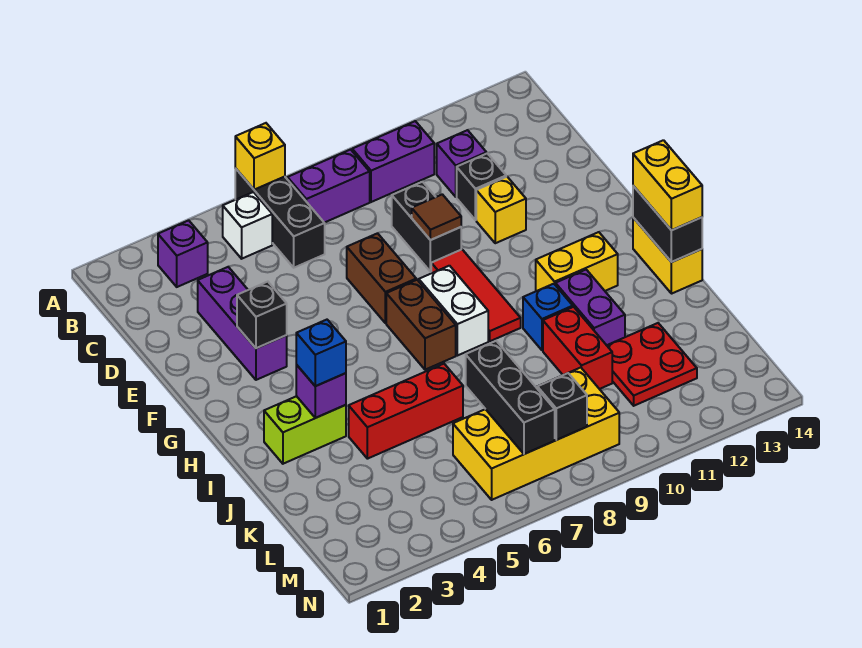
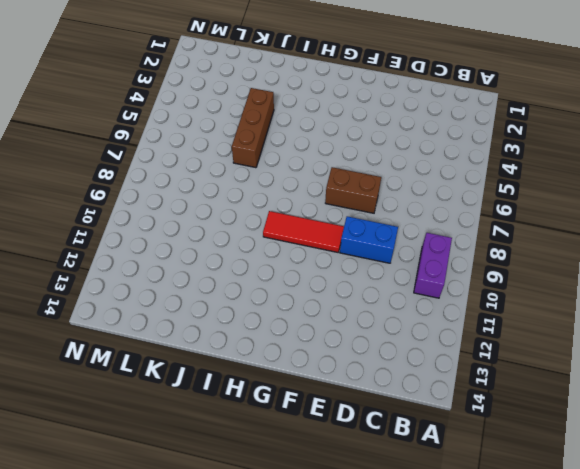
blue 1x2 brick [340,216,398,263] -> black 1x2 brick [392,182,461,272]
brown 1x3 brick [232,88,274,168] -> red 1x3 brick [349,364,463,459]
none -> black 1x3 brick [235,168,325,268]
none -> purple 1x1 brick [158,220,208,287]
none -> white 1x1 brick [223,192,272,259]
none -> purple 1x2 brick [287,149,370,223]

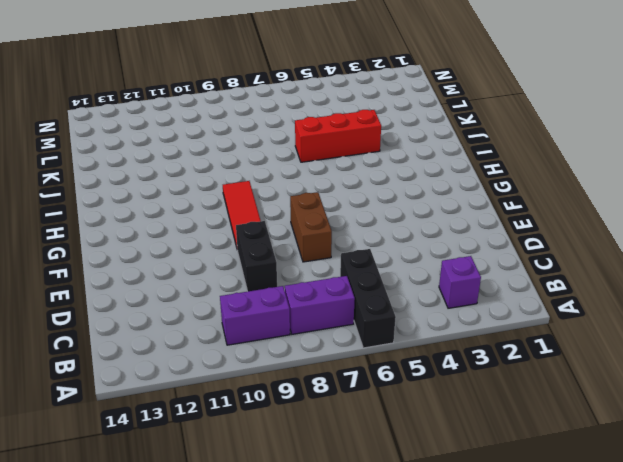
none -> white 1x1 brick [223,192,272,259]
none -> purple 1x1 brick [437,130,486,197]
none -> purple 1x3 brick [198,267,287,380]
none -> black 1x1 brick [457,153,506,220]

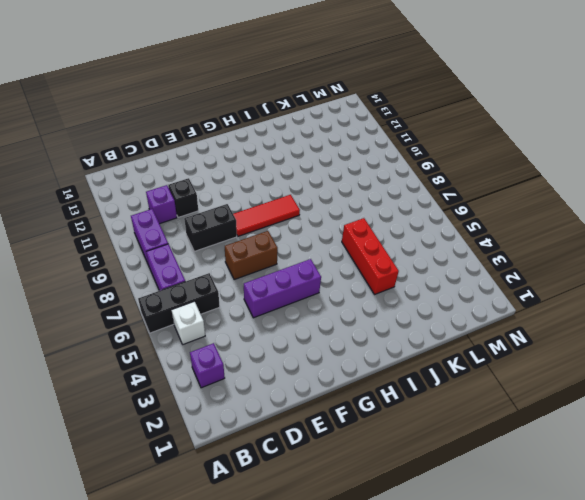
purple 1x3 brick [244,259,321,318] -> purple 1x3 brick moved to [198,267,287,380]
none -> yellow 1x1 brick [476,177,526,243]
none -> brown 1x2 brick [386,280,456,370]
none -> white 1x2 brick [419,266,488,356]
none -> yellow 1x2 brick [536,232,618,291]

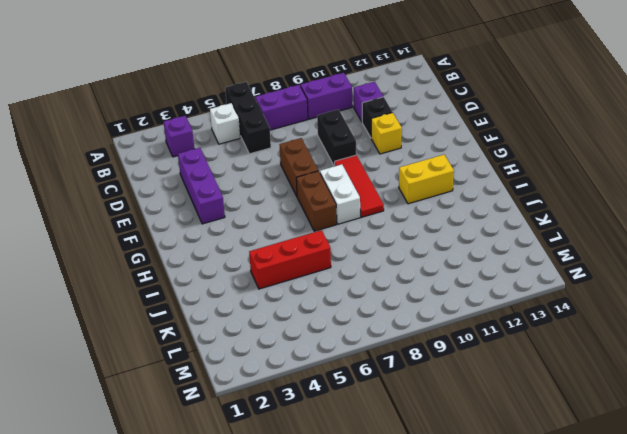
none -> yellow 1x2 brick [633,218,702,294]
none -> lime 1x2 brick [264,396,346,464]
none -> blue 1x1 brick [523,284,573,350]
none -> purple 1x2 brick [555,270,625,345]

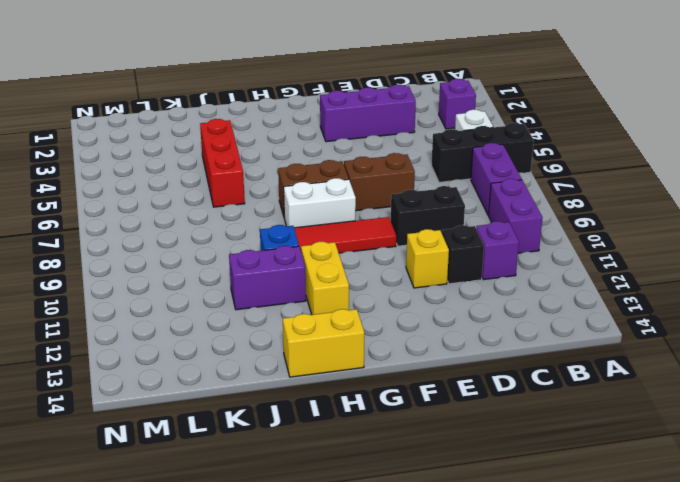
none -> lime 1x2 brick [264,396,346,464]
none -> red 1x2 brick [543,307,612,389]
none -> red 2x2 plate [607,323,697,406]
none -> yellow 2x4 brick [453,368,619,500]

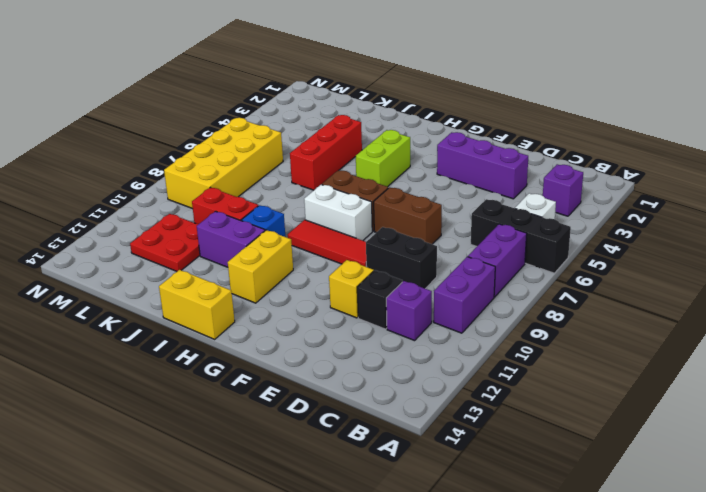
lime 1x2 brick [356,130,410,187] -> lime 1x2 brick moved to [264,396,346,464]
none -> yellow 1x1 brick [235,123,285,190]
none -> brown 1x1 tile [412,194,461,240]
none -> black 1x1 brick [237,282,287,348]
none -> black 1x2 brick [633,186,702,262]

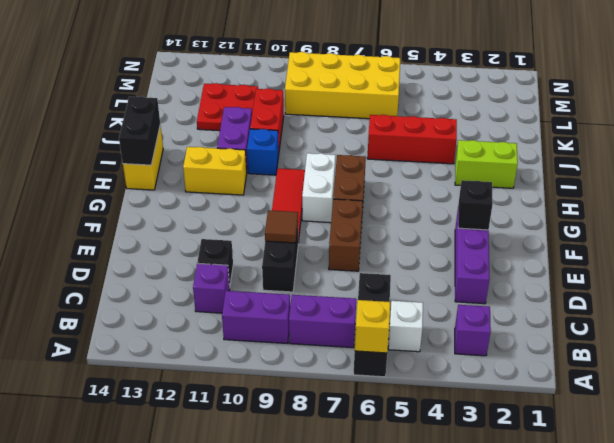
none -> yellow 1x1 brick [476,177,526,243]
none -> purple 1x1 brick [296,365,346,418]
none -> black 1x3 brick [466,341,555,454]
none -> black 1x1 brick [537,373,587,440]

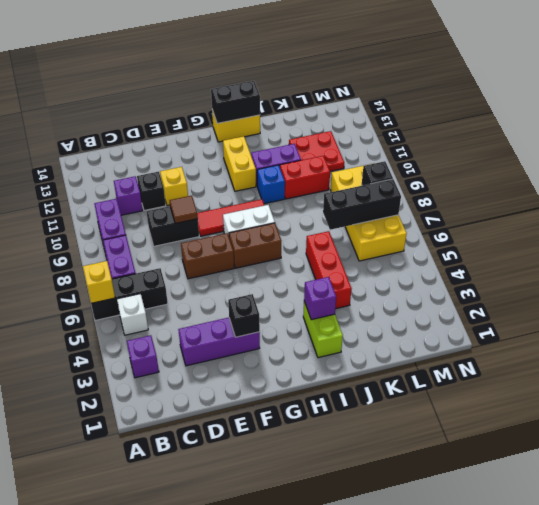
none -> yellow 1x2 brick [633,140,702,230]
none -> blue 1x1 brick [296,320,346,386]

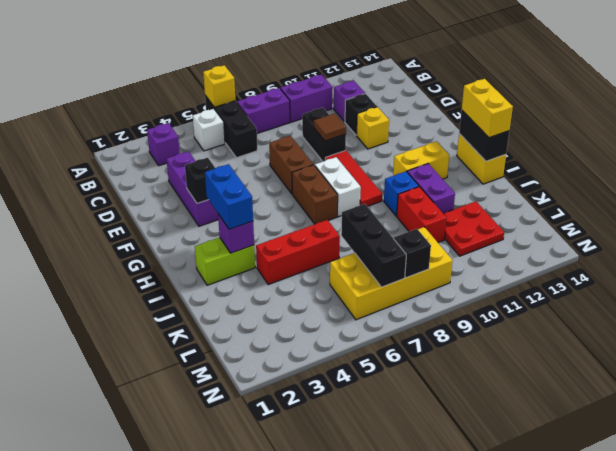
blue 1x2 brick [205,164,253,229] -> blue 1x1 brick [296,320,346,386]

